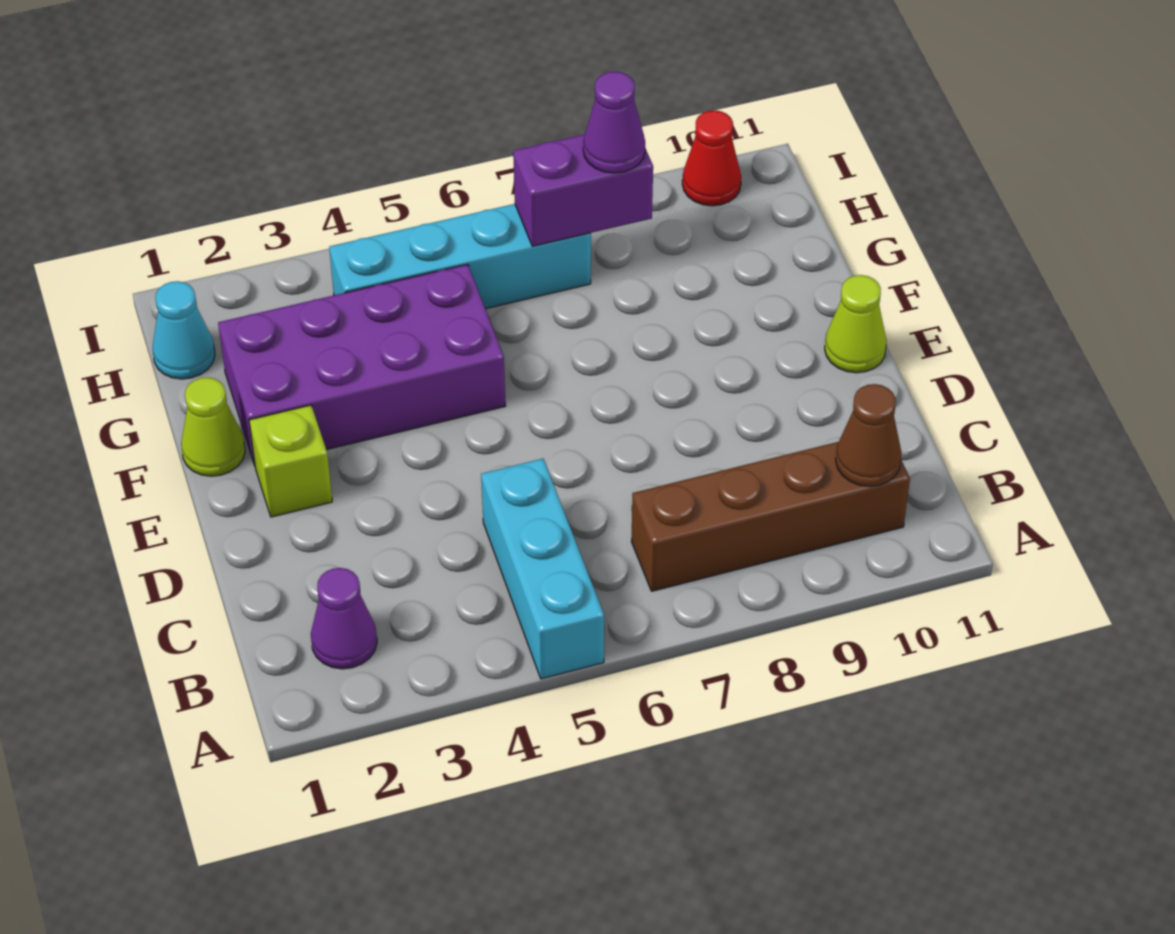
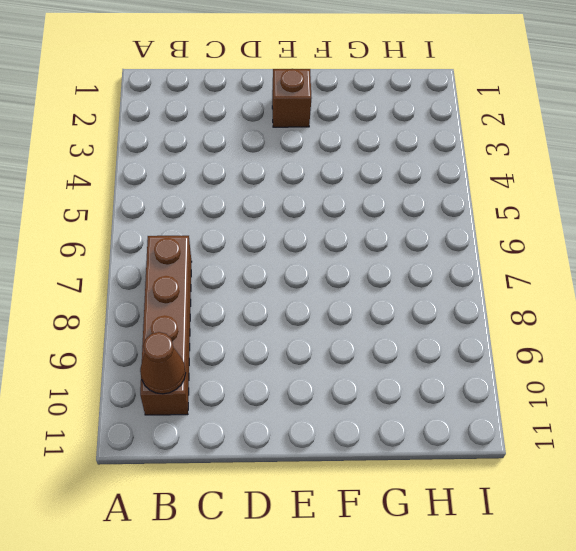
brown 1x1 brick [272,69,312,127] -> lime 1x1 brick [249,405,332,517]
none -> cyan 1x3 brick [481,459,604,679]
none -> purple 1x1 cone [311,568,377,669]
none -> lime 1x1 cone [825,275,887,373]

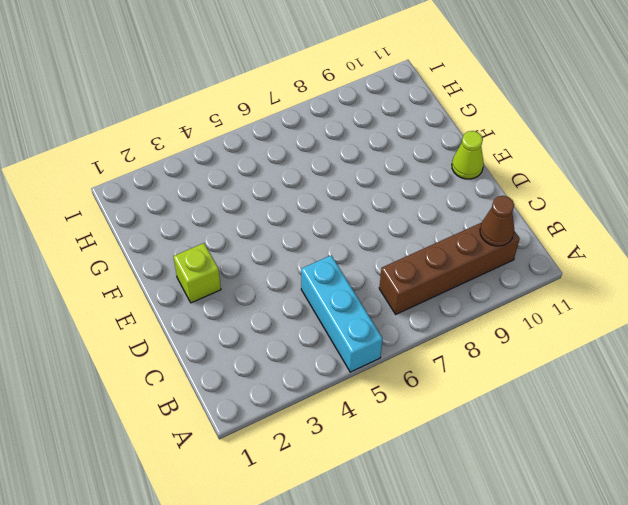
none -> purple 1x1 cone [311,568,377,669]
none -> lime 1x1 cone [181,377,245,476]
none -> purple 2x4 brick [218,264,506,465]

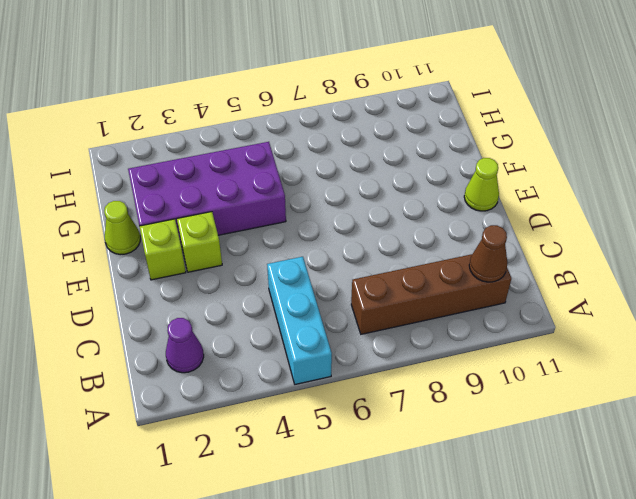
lime 1x1 brick [177,212,222,272] -> none
none -> cyan 1x1 cone [153,281,215,379]
none -> cyan 1x4 brick [329,204,591,309]
none -> red 1x1 cone [682,110,741,206]

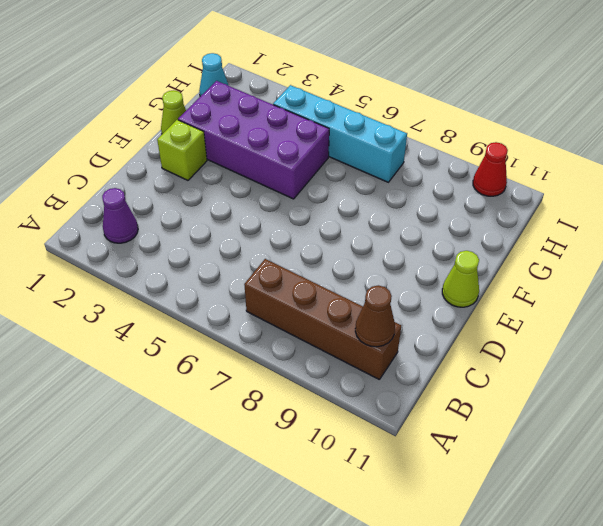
none -> cyan 1x3 brick [481,459,604,679]
none -> purple 1x2 brick [513,135,653,246]
none -> purple 1x1 cone [583,71,645,173]

